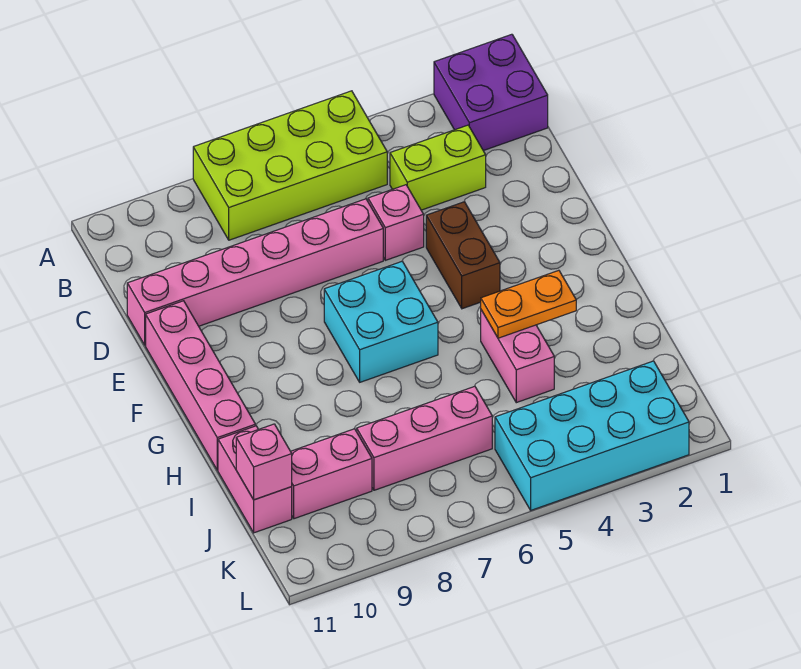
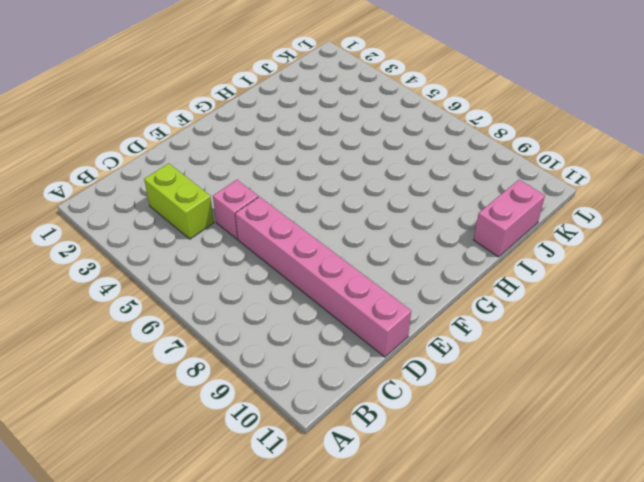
none -> purple 2x2 brick [434,34,548,151]
none -> lime 2x4 brick [193,91,387,240]
none -> brown 1x2 brick [426,202,500,309]

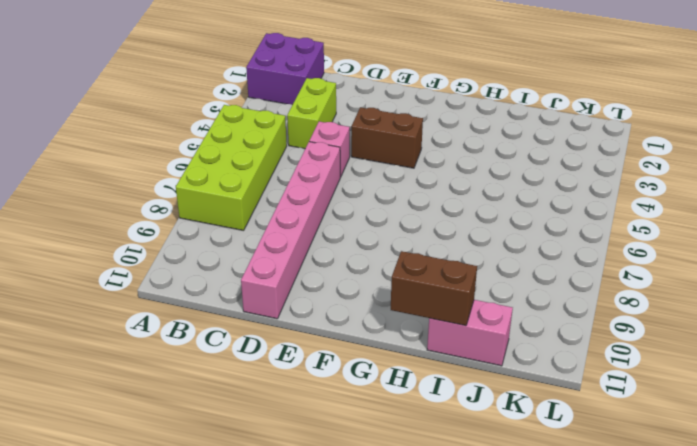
brown 1x2 brick [391,251,477,326] -> none
none -> pink 1x4 brick [146,301,255,470]
none -> cyan 2x2 brick [324,262,438,382]
none -> pink 1x2 brick [481,310,554,403]

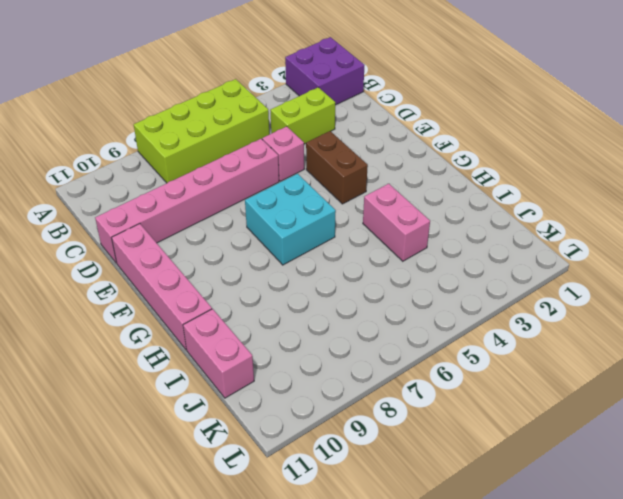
none -> pink 1x3 brick [357,386,492,490]
none -> pink 1x2 brick [291,429,372,519]
none -> cyan 2x4 brick [495,361,689,510]

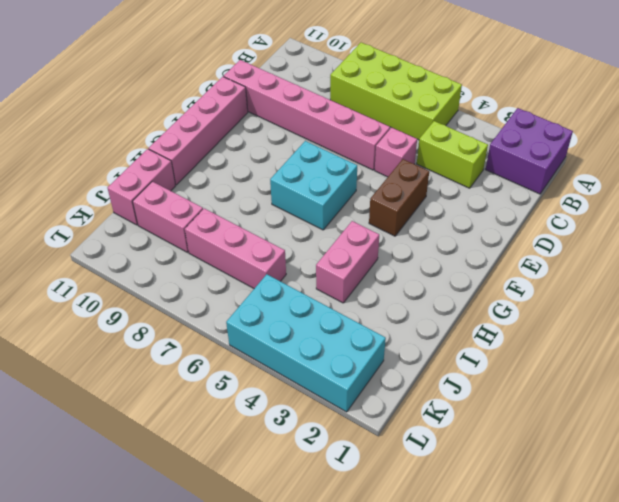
none -> orange 1x2 plate [481,270,576,338]
none -> pink 1x1 brick [236,424,292,500]

